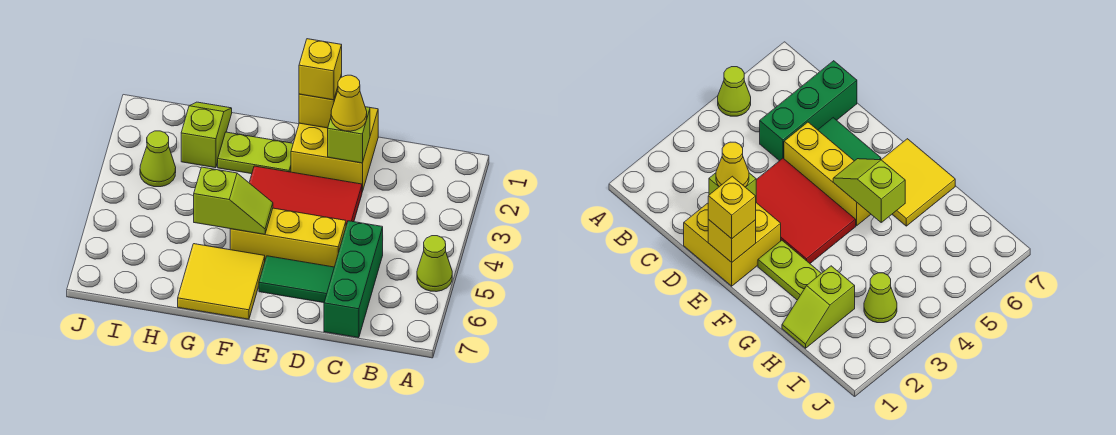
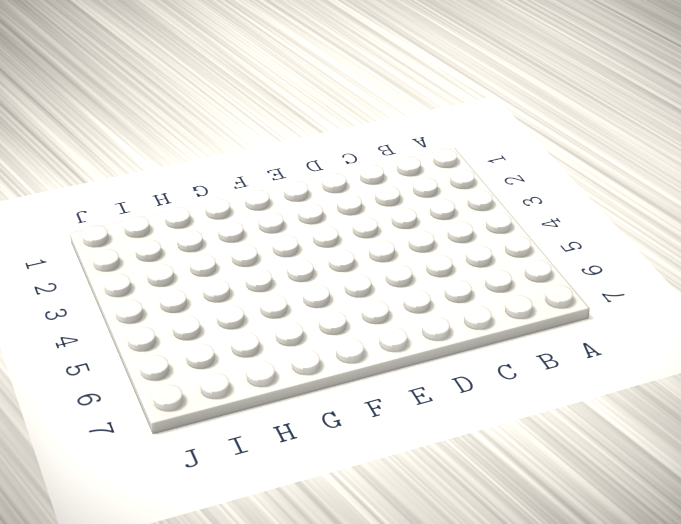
none -> lime 1x1 cone [417,236,452,292]
none -> green 1x3 brick [324,221,383,338]
none -> yellow 2x2 brick [291,108,378,192]

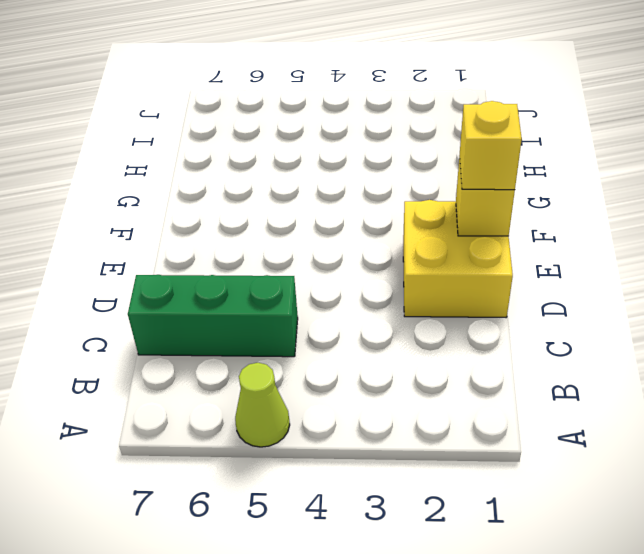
none -> red 2x3 tile [249,166,362,225]
none -> yellow 1x3 brick [230,208,346,267]
none -> green 1x2 tile [259,256,334,303]

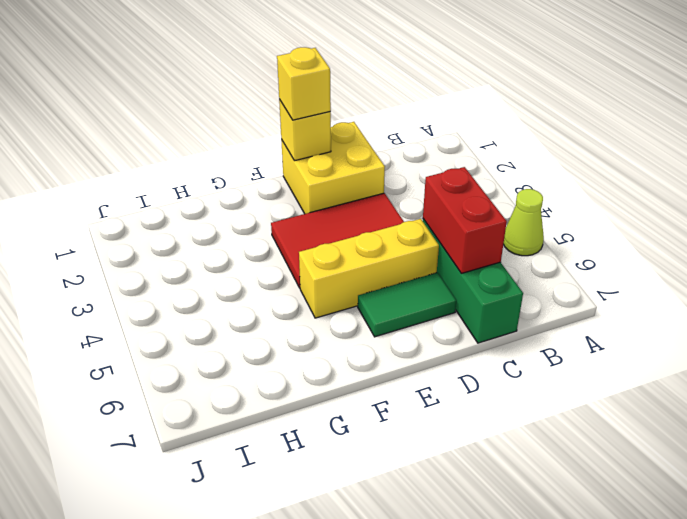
red 1x2 brick [423,167,507,273] -> none
none -> lime 1x2 plate [218,132,293,174]
none -> yellow 2x2 tile [178,244,265,319]
none -> lime 1x2 slope [181,102,232,168]

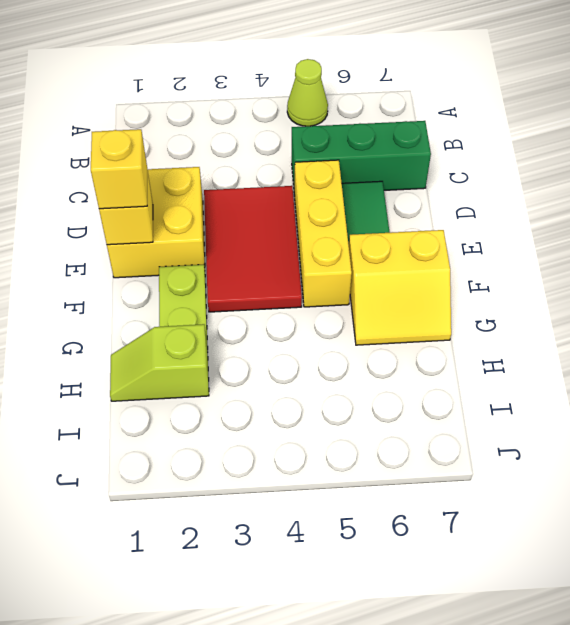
yellow 2x2 slope [349,230,451,345] -> yellow 2x2 tile [178,244,265,319]
none -> lime 1x1 cone [140,131,176,187]
none -> lime 1x1 brick [328,107,370,163]
none -> lime 1x2 slope [194,167,273,234]

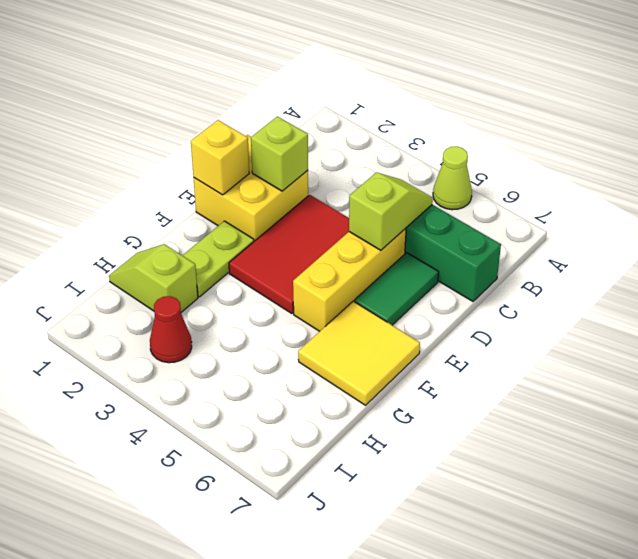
lime 1x2 slope [349,172,433,250] -> lime 1x2 slope moved to [194,167,273,234]
red 1x1 cone [150,296,192,363] -> lime 1x1 cone [140,131,176,187]
none -> yellow 1x1 cone [331,75,367,131]
none -> yellow 1x1 brick [299,39,342,100]

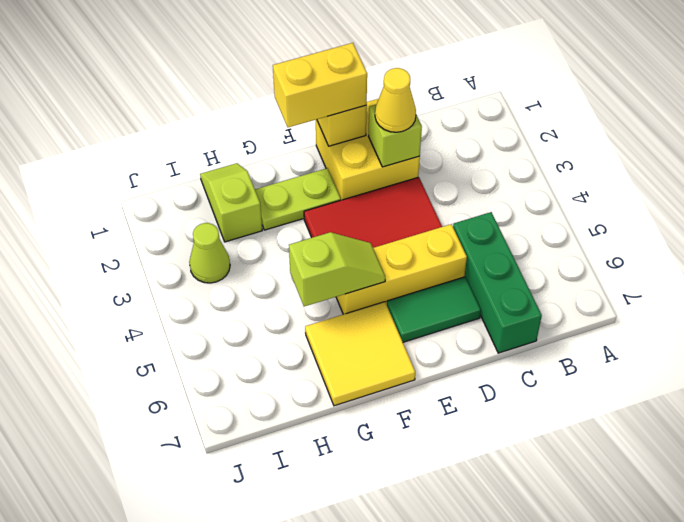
yellow 1x2 brick [273,43,367,127] -> yellow 1x1 brick [299,39,342,100]
none -> lime 1x1 cone [417,236,452,292]

